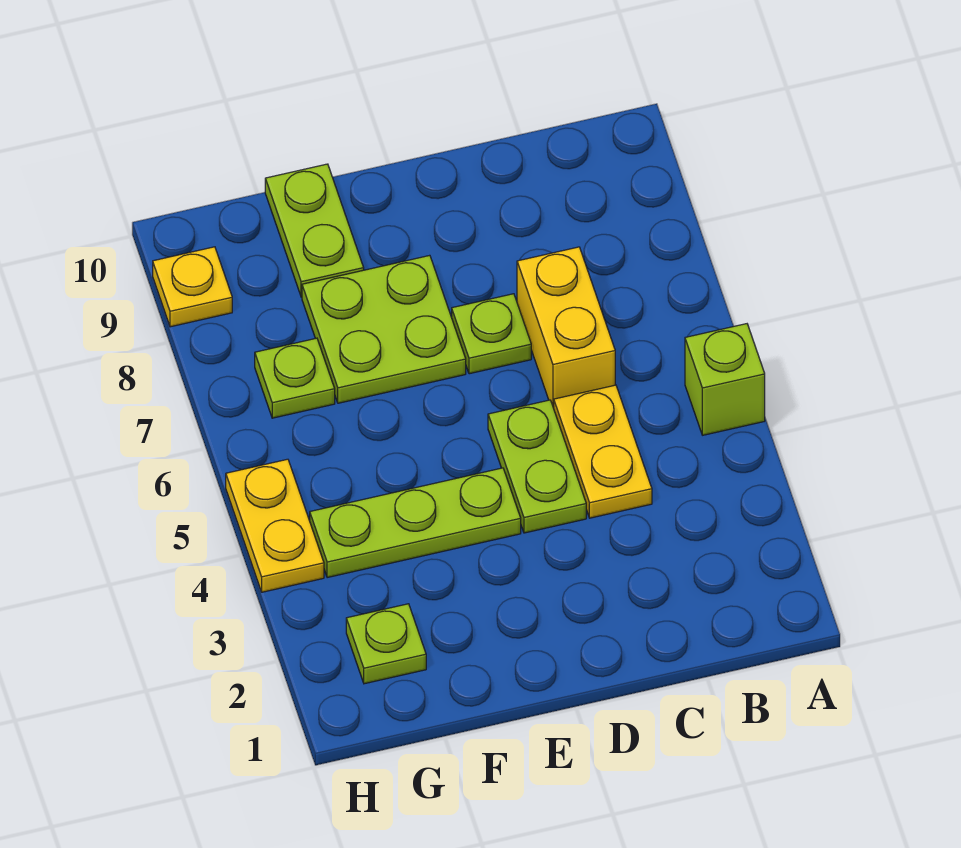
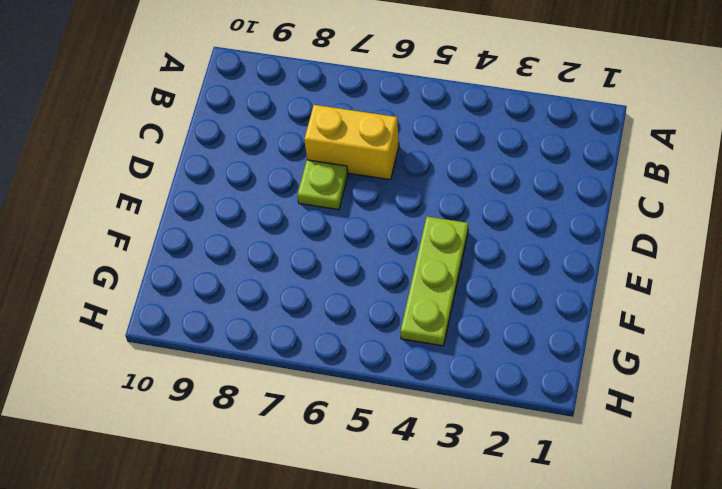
none -> lime 1x1 brick [685,324,765,435]
none -> yellow 1x2 plate [554,385,652,518]
none -> lime 1x2 plate [488,400,586,533]

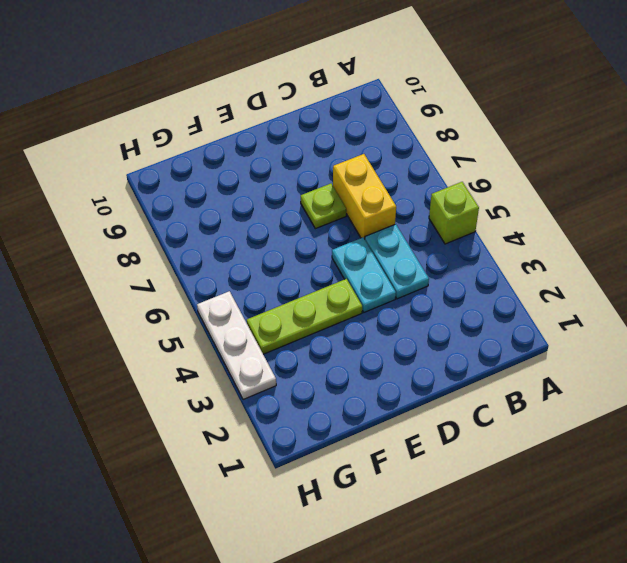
cyan 1x2 plate [365,224,429,299] -> yellow 1x2 plate [554,385,652,518]
cyan 1x2 plate [332,238,396,312] -> lime 1x2 plate [488,400,586,533]
white 1x3 plate [197,291,276,400] -> yellow 1x2 plate [226,459,324,592]
none -> lime 2x2 plate [302,255,466,403]
none -> lime 1x2 plate [265,164,364,297]
none -> lime 1x1 plate [346,604,426,684]

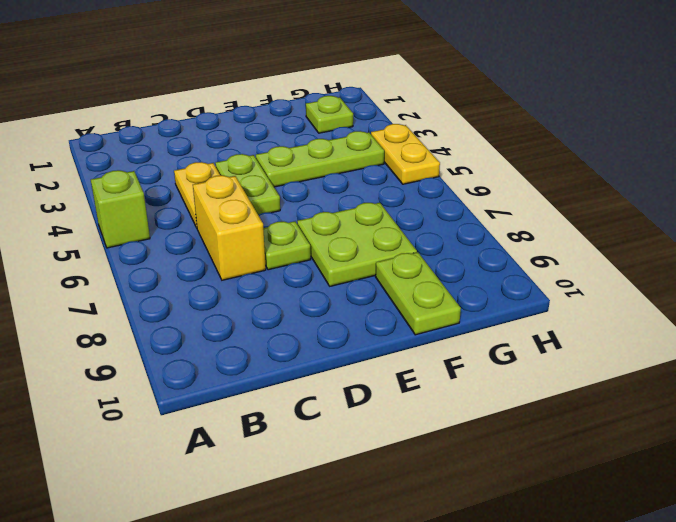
none -> lime 1x1 plate [255,338,335,418]
none -> yellow 1x1 plate [153,247,232,327]

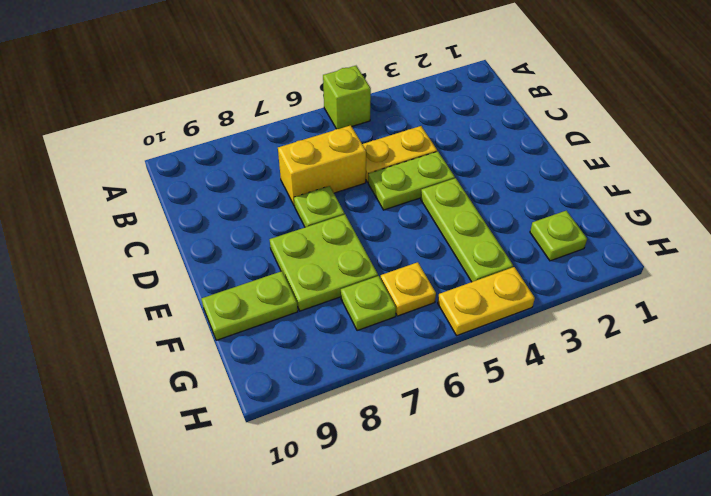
yellow 1x1 plate [381,262,436,316] -> yellow 1x1 plate moved to [153,247,232,327]

